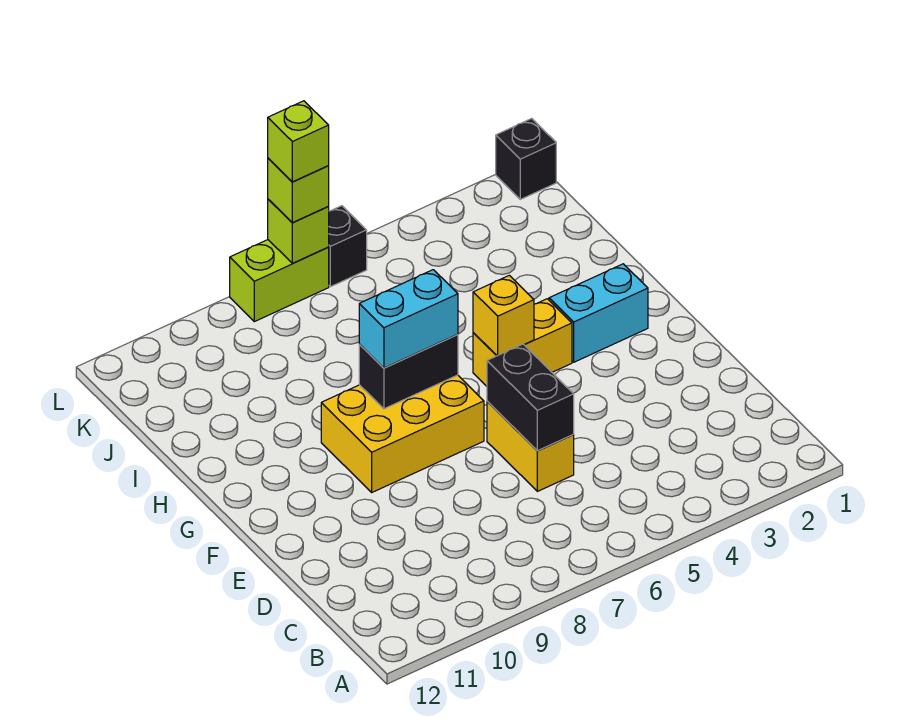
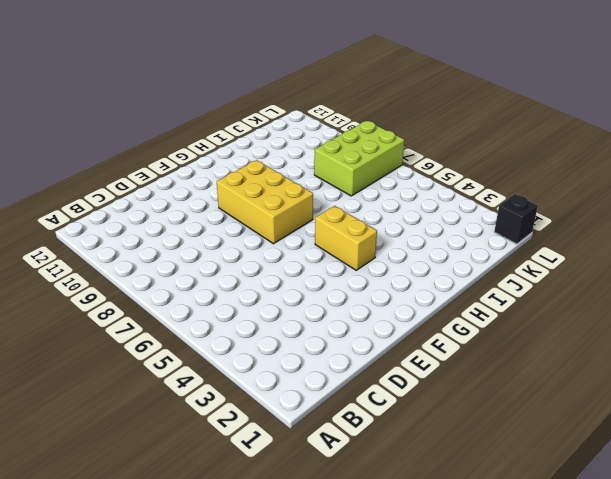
lime 2x3 brick [314,121,404,196] -> lime 1x2 brick [230,240,329,322]
none -> yellow 1x2 brick [487,401,574,491]
none -> cyan 1x2 brick [549,264,648,362]
none -> black 1x1 brick [328,206,367,287]

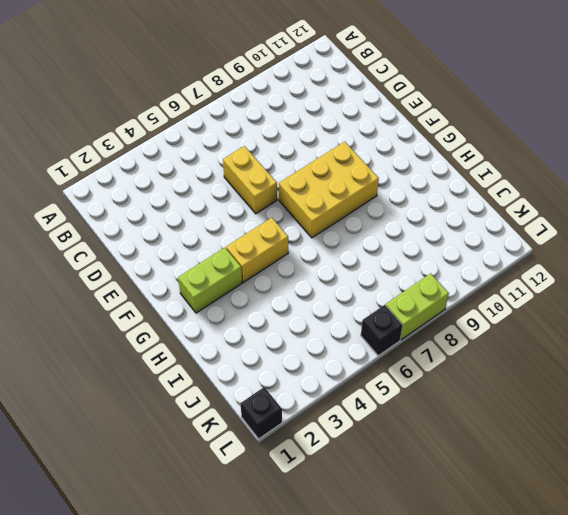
lime 1x2 brick [178,248,242,313] -> cyan 1x2 brick [549,264,648,362]
none -> black 1x2 brick [487,344,574,451]
none -> yellow 1x1 brick [473,275,534,356]
none -> black 1x2 brick [359,335,458,409]

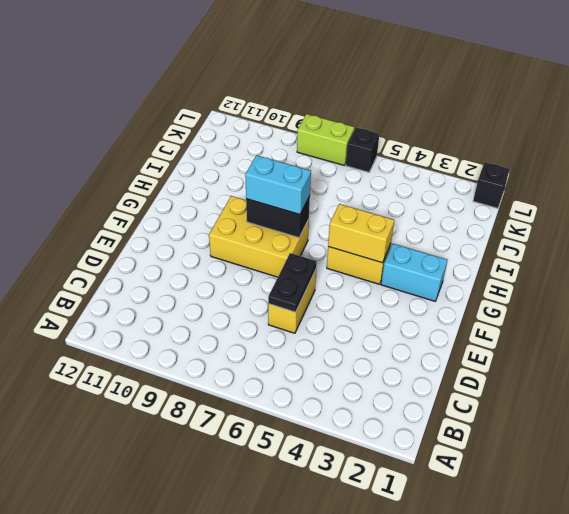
black 1x2 plate [268,253,317,312] -> black 1x2 brick [487,344,574,451]
yellow 1x2 brick [328,204,394,263] -> yellow 1x1 brick [473,275,534,356]
none -> lime 1x1 brick [268,199,329,263]
none -> lime 1x1 brick [268,158,329,223]
none -> lime 1x1 brick [268,101,329,182]

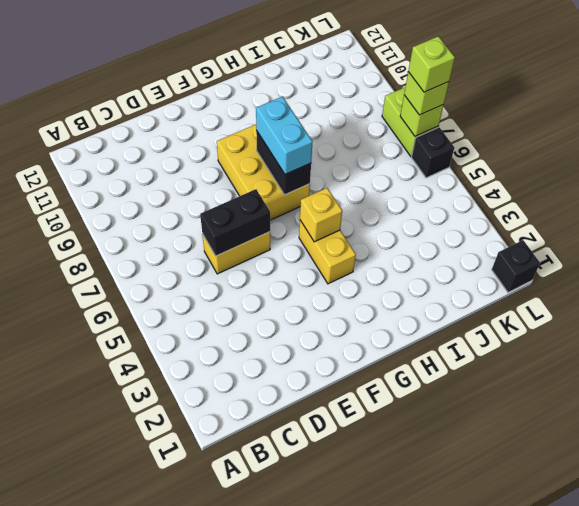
none -> cyan 1x2 brick [549,264,648,362]

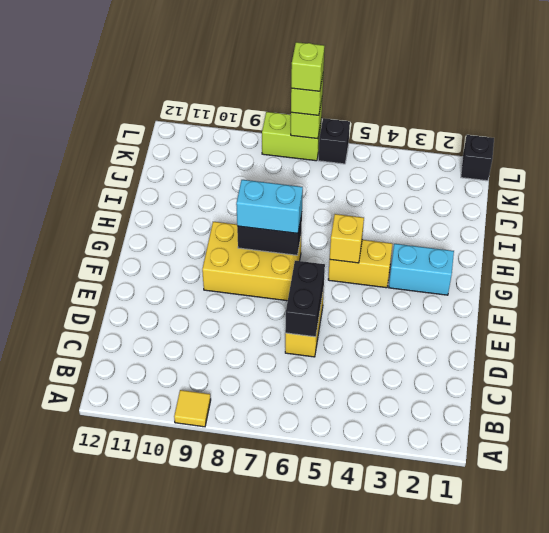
yellow 1x1 tile [174,390,211,427] -> none

